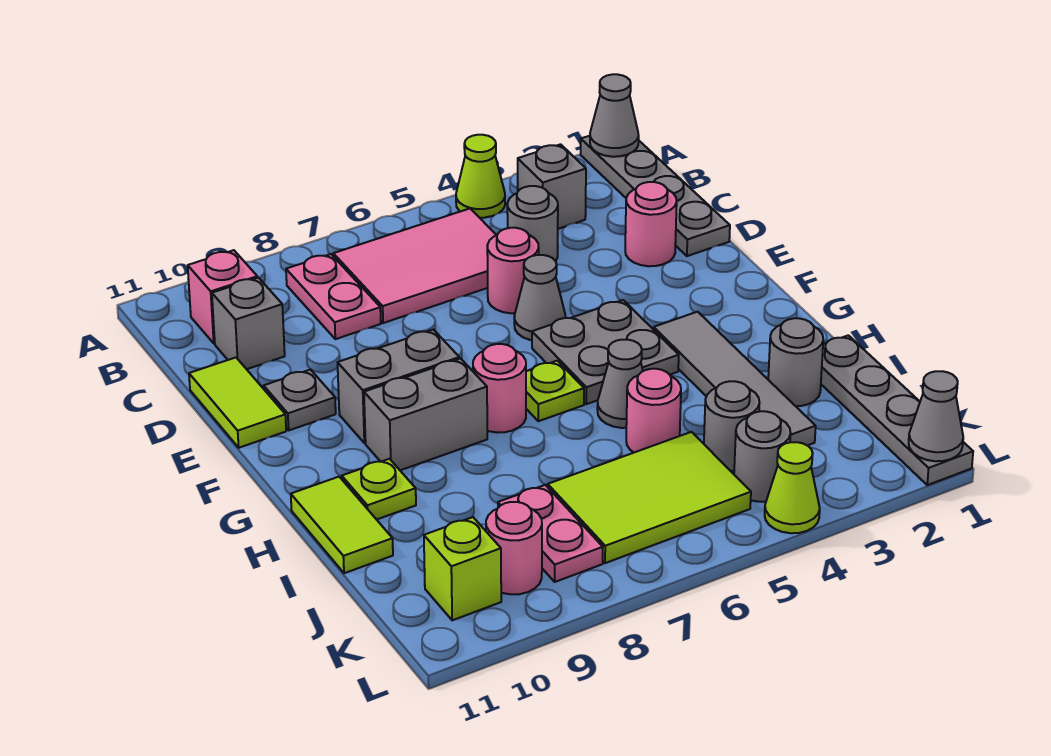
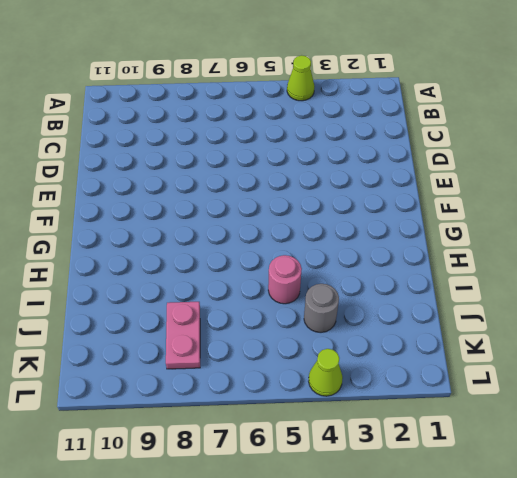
none -> grey 1x4 plate [581,136,730,256]
none -> grey 1x1 brick [518,144,586,229]
none -> pink 2x3 tile [333,209,496,323]
none -> pink 1x2 plate [286,254,381,339]

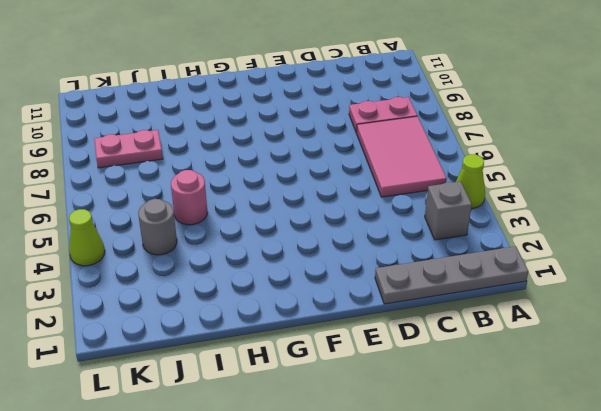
none -> pink 1x1 brick [188,250,257,343]
none -> grey 1x1 round brick [507,186,558,261]
none -> grey 1x1 brick [212,278,285,369]
none -> pink 1x1 round brick [625,182,677,266]

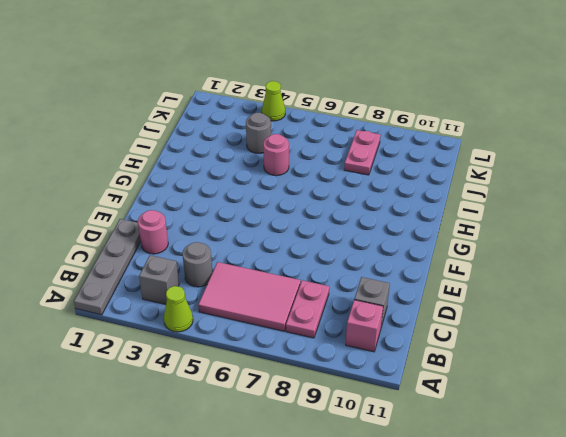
none -> pink 1x1 round brick [487,228,539,313]
none -> lime 1x2 tile [189,357,286,448]
none -> grey 1x1 cone [514,255,566,340]
none -> grey 1x1 plate [264,369,336,430]

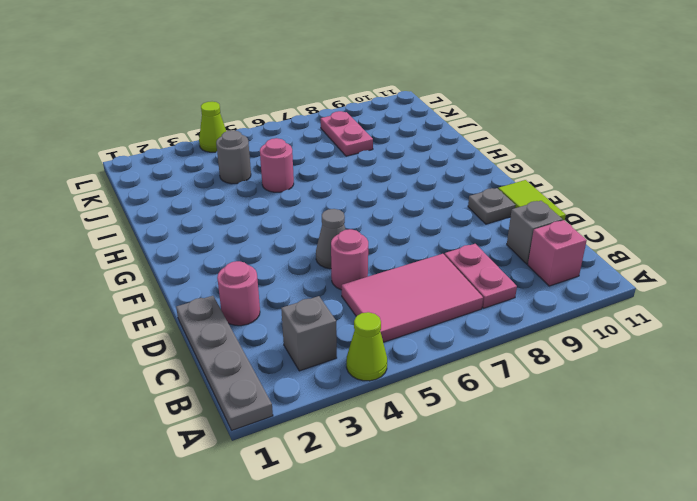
none -> grey 1x1 round brick [507,186,558,261]
none -> grey 2x2 plate [532,300,679,404]
none -> grey 1x2 brick [338,330,459,443]
none -> grey 1x4 tile [654,312,816,446]

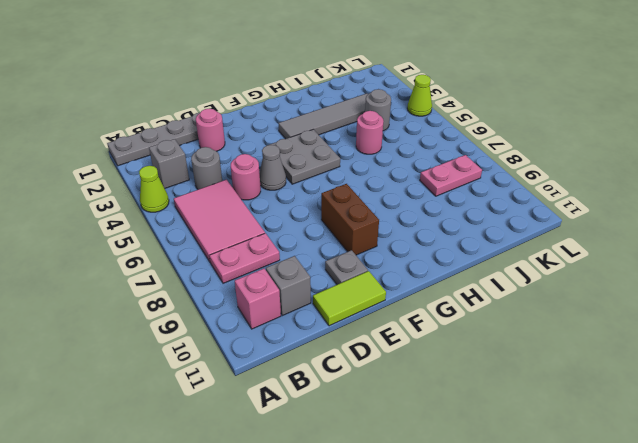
brown 1x2 brick [321,184,379,255] -> grey 1x2 brick [338,330,459,443]
none -> lime 1x1 plate [526,361,584,421]
none -> pink 1x1 round brick [473,344,526,433]
none -> grey 1x2 brick [364,359,487,470]
none -> grey 1x1 cone [597,340,643,428]

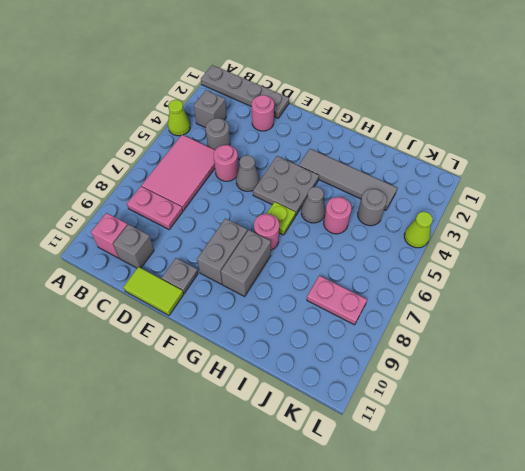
none -> lime 1x1 plate [342,459,416,520]
none -> lime 1x2 tile [291,477,393,573]
none -> grey 1x4 plate [821,335,973,485]
none -> grey 1x1 round brick [768,318,823,406]

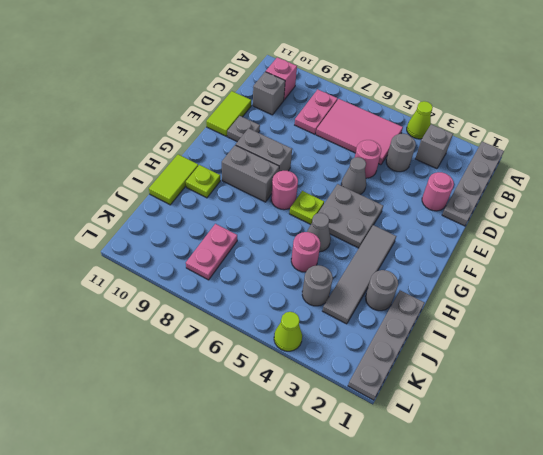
none -> lime 2x3 tile [548,432,751,563]
none -> grey 1x1 round brick [734,411,791,502]
none -> pink 1x1 round brick [486,502,542,594]
none -> lime 1x1 brick [424,517,501,620]

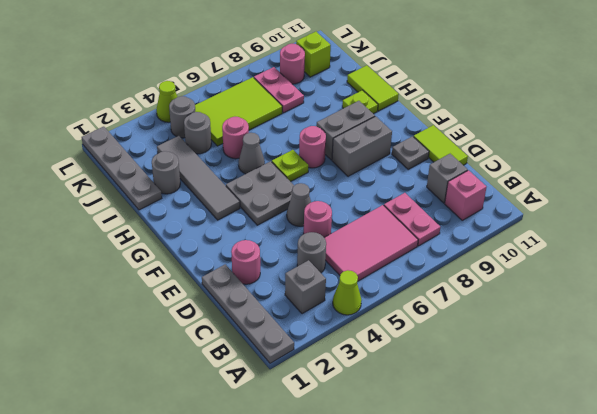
none -> grey 1x1 cone [590,74,639,157]
none -> grey 1x1 cone [909,371,963,461]

